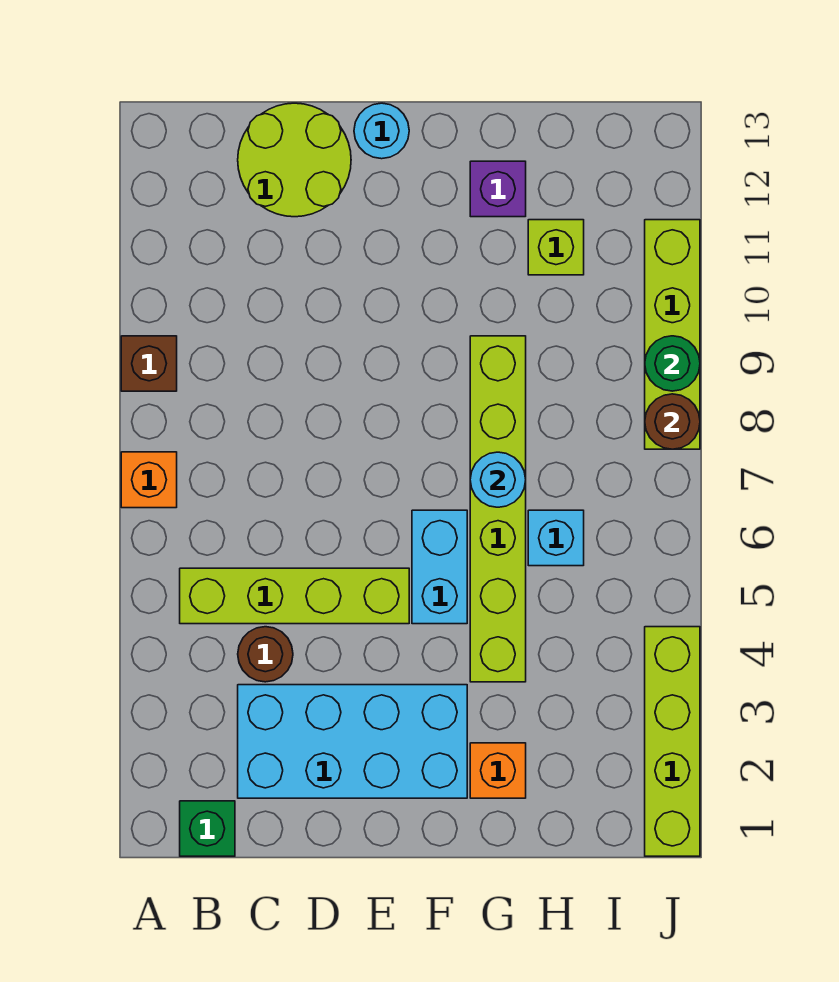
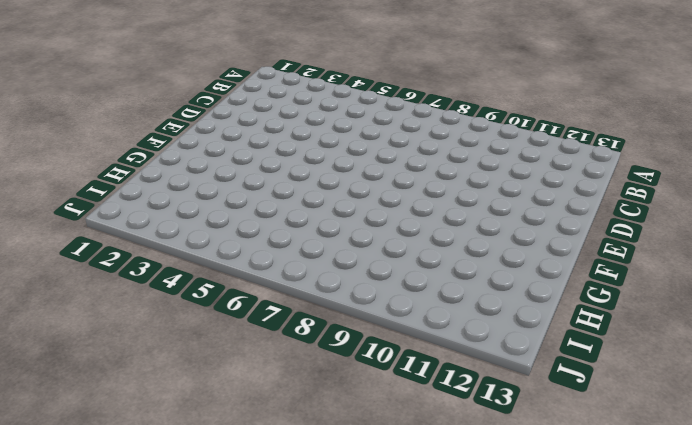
none -> orange 1x1 brick [121,452,177,508]
none -> brown 1x1 brick [121,336,177,391]
none -> green 1x1 brick [180,801,235,856]

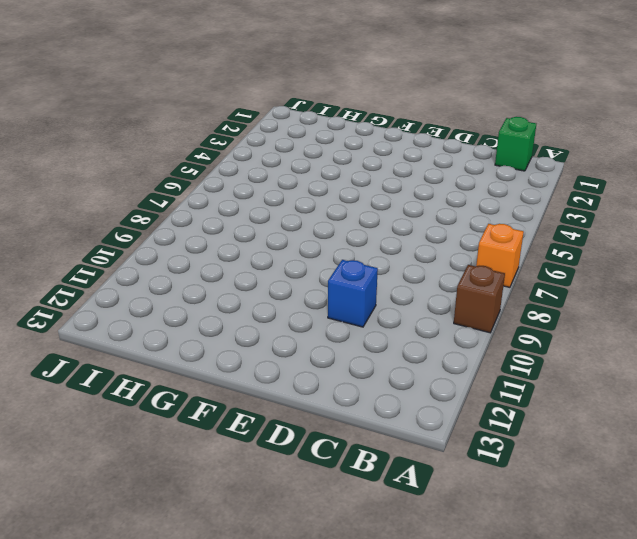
blue 1x1 brick [328,260,378,327] -> none
none -> lime 1x4 brick [180,568,409,624]
none -> cyan 2x4 brick [238,685,467,798]
none -> brown 1x1 round brick [238,627,293,682]

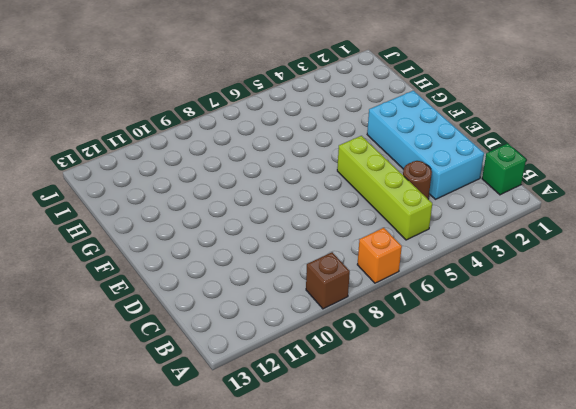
none -> lime 2x2 round brick [238,103,351,217]
none -> cyan 1x1 round brick [354,103,409,159]
none -> cyan 1x2 brick [412,510,467,624]

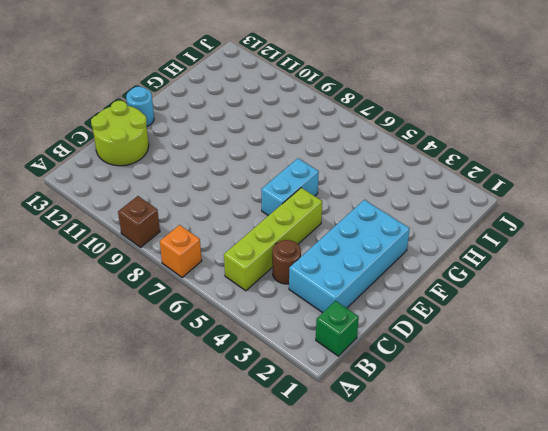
cyan 1x2 brick [261,158,319,216] -> cyan 1x2 brick turned to [412,510,467,624]
none -> orange 1x1 brick [470,743,526,798]
none -> lime 1x6 brick [470,336,526,682]
none -> purple 1x1 brick [470,161,526,217]

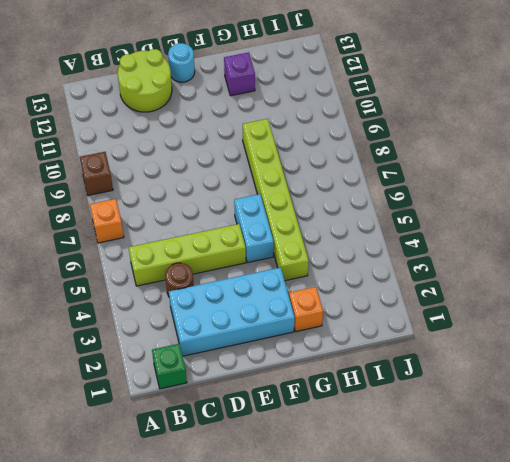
none -> cyan 1x1 brick [528,510,584,566]
none -> lime 1x1 brick [528,220,584,275]
none -> lime 1x4 brick [645,627,700,856]

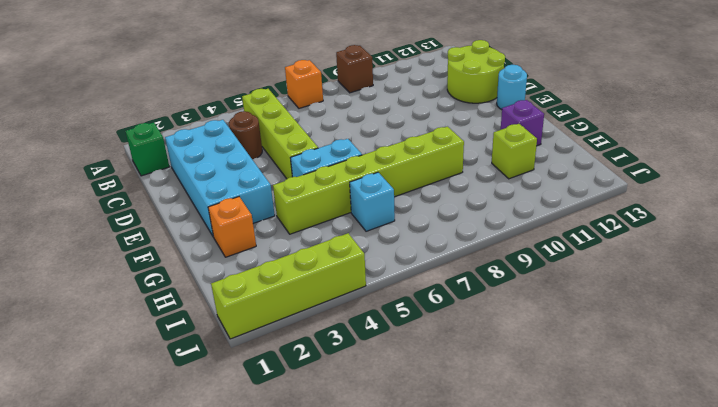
none -> lime 1x4 brick [645,220,700,449]
none -> cyan 1x1 round brick [470,452,526,507]
none -> brown 1x1 round brick [645,394,700,449]

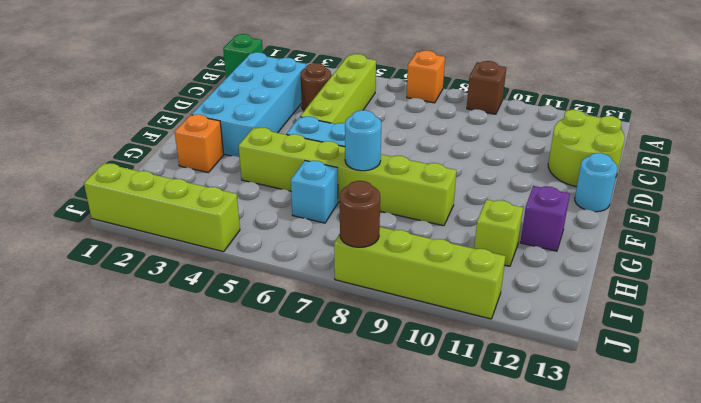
none -> green 1x1 round brick [645,336,700,391]

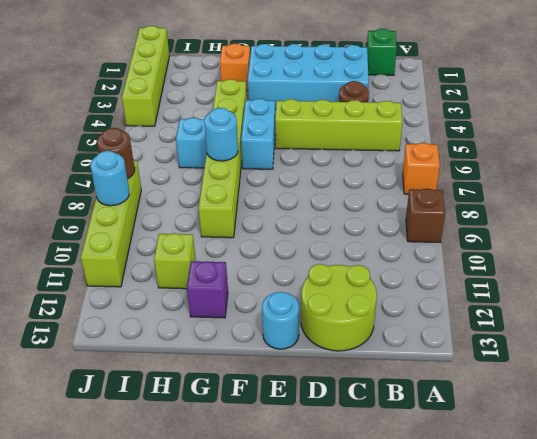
cyan 1x1 round brick [90,151,129,206] -> green 1x1 round brick [645,336,700,391]

